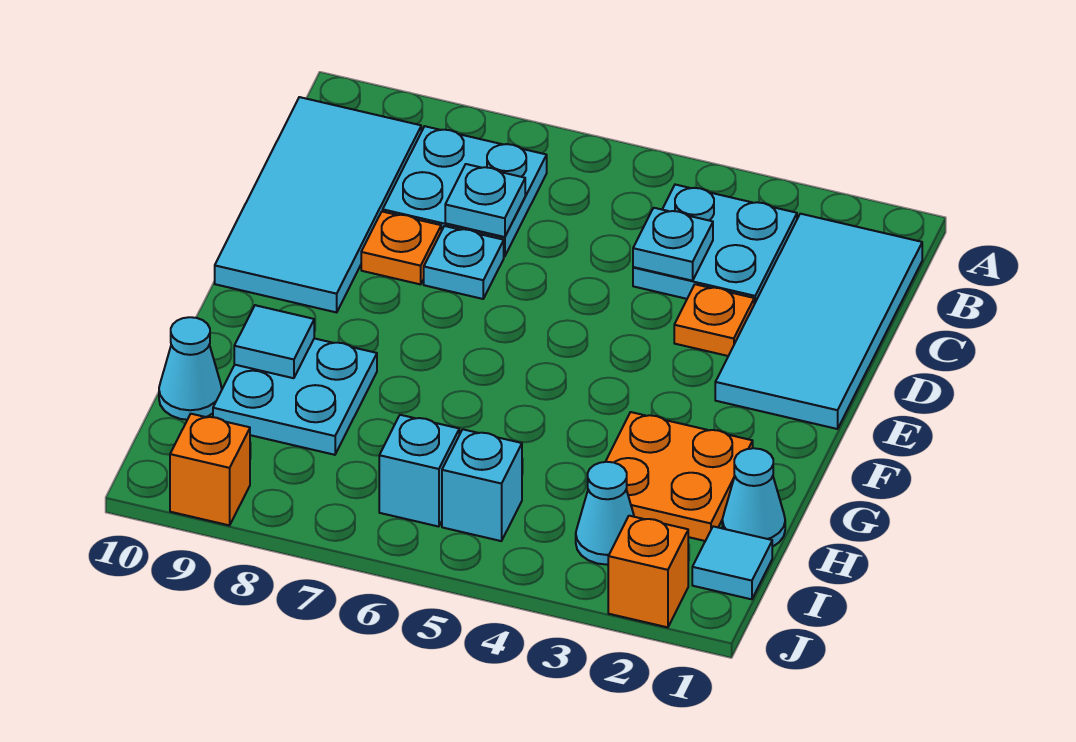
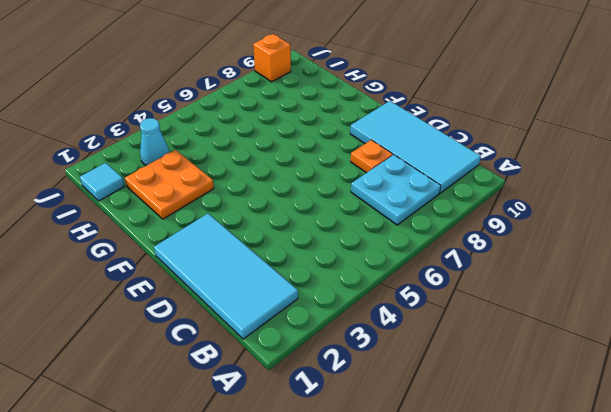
none -> cyan 2x2 plate [633,185,797,304]
none -> orange 1x1 plate [674,284,754,356]
none -> cyan 1x1 plate [424,226,504,299]

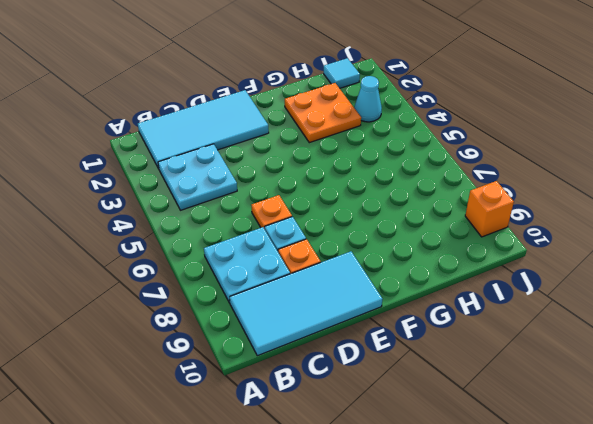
orange 1x1 plate [252,195,292,229] -> orange 1x1 plate moved to [674,284,754,356]
none -> cyan 2x2 plate [213,338,377,455]
none -> cyan 1x1 cone [722,448,785,547]
none -> cyan 1x1 cone [159,317,222,420]

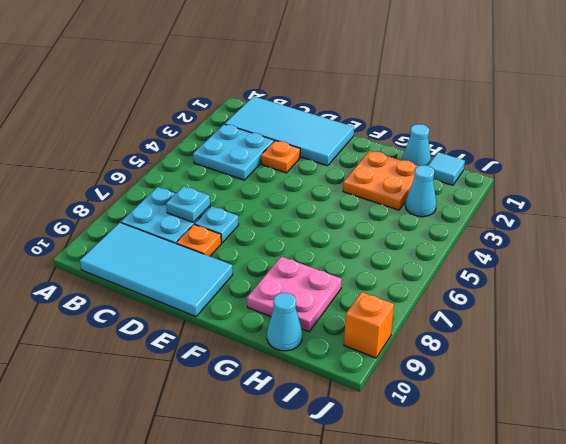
pink 2x2 plate [247,256,342,332] -> cyan 2x2 plate [213,338,377,455]
none -> cyan 1x1 brick [442,429,522,541]
none -> cyan 1x1 brick [379,415,459,527]
none -> orange 1x1 brick [608,516,688,627]

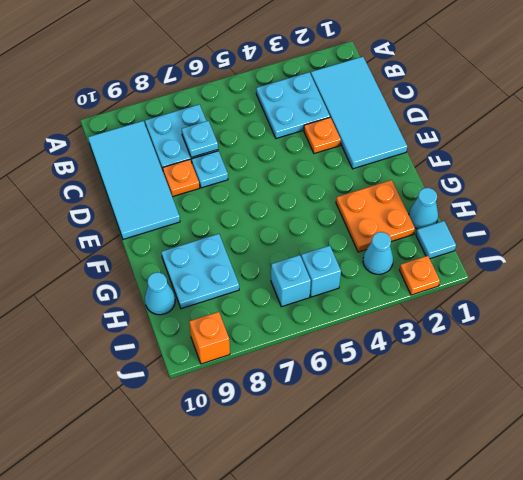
orange 1x1 plate [399,256,440,295] -> orange 1x1 brick [608,516,688,627]
none -> cyan 1x1 plate [633,208,713,281]
none -> cyan 1x1 tile [234,305,314,378]

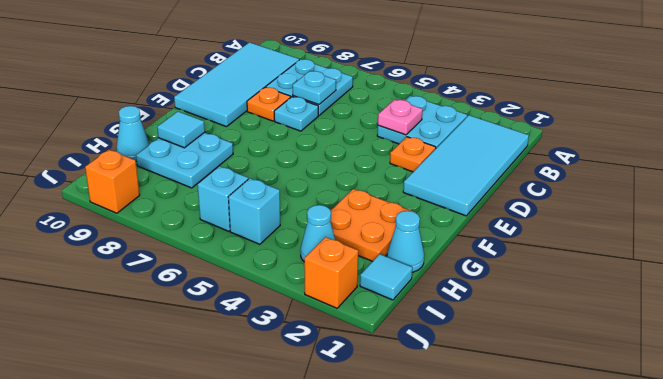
pink 1x1 plate [378,99,423,135] -> cyan 1x1 plate [633,208,713,281]

